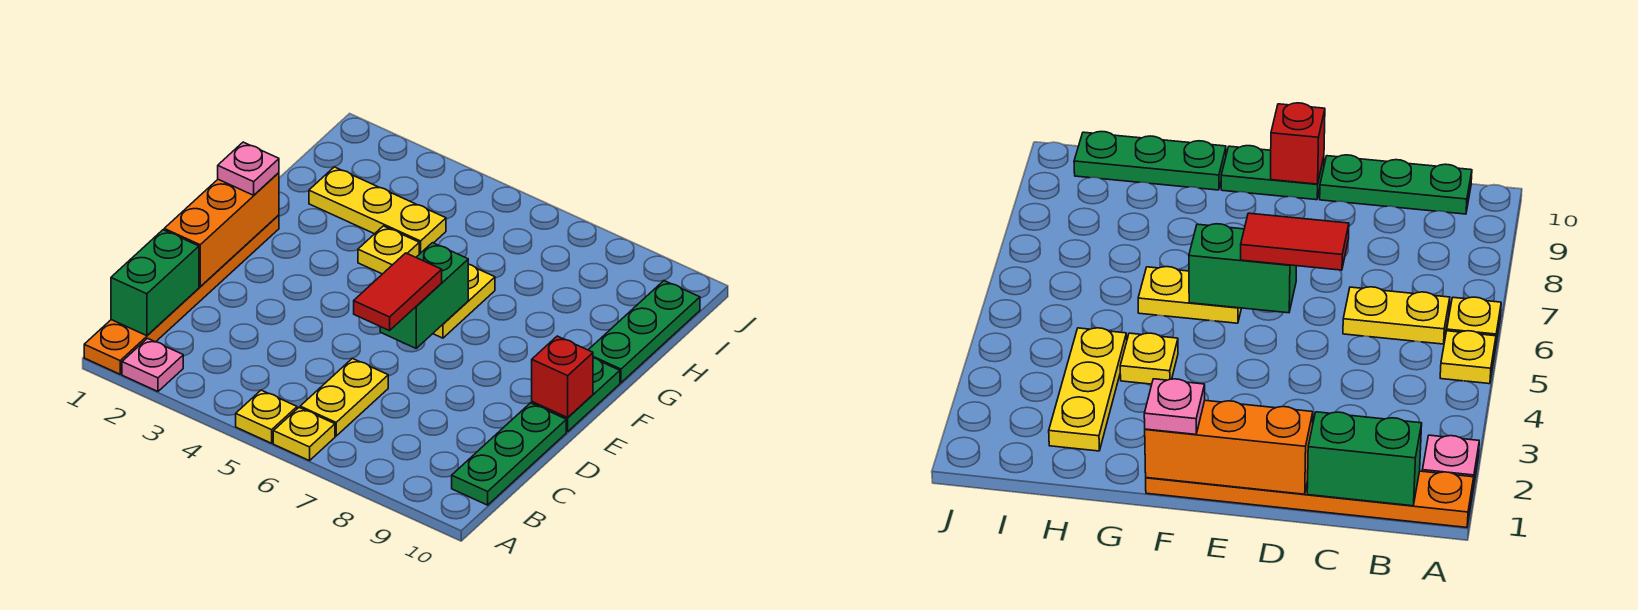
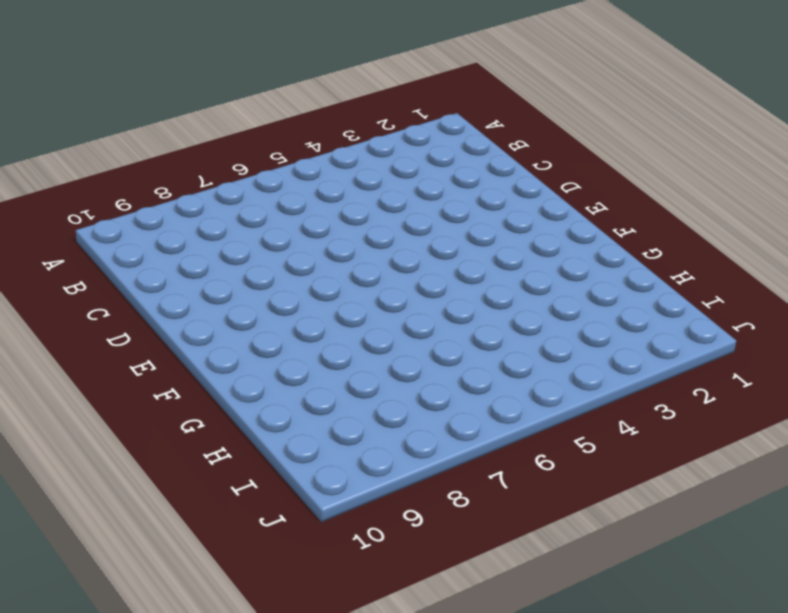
none -> orange 1x6 plate [84,215,279,374]
none -> pink 1x1 plate [122,338,183,391]
none -> yellow 1x1 plate [236,390,297,443]

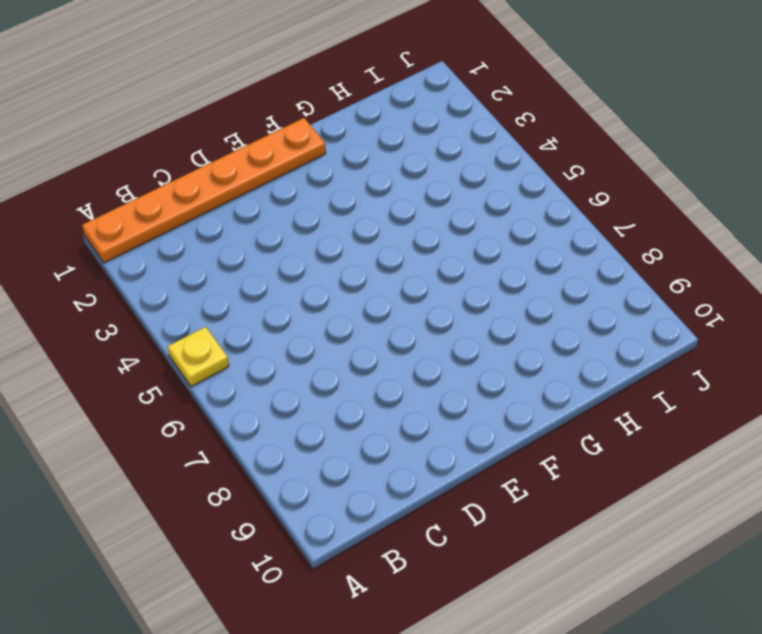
none -> pink 1x1 plate [122,338,183,391]
none -> yellow 1x1 plate [273,408,335,461]
none -> yellow 1x2 plate [300,358,388,436]

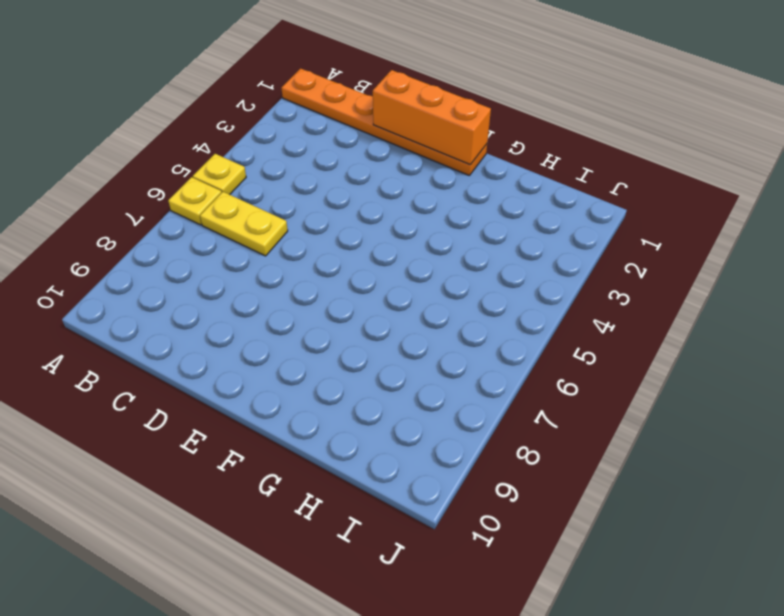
none -> pink 1x1 plate [122,338,183,391]
none -> green 1x3 plate [452,403,566,505]
none -> green 1x2 plate [532,358,620,432]

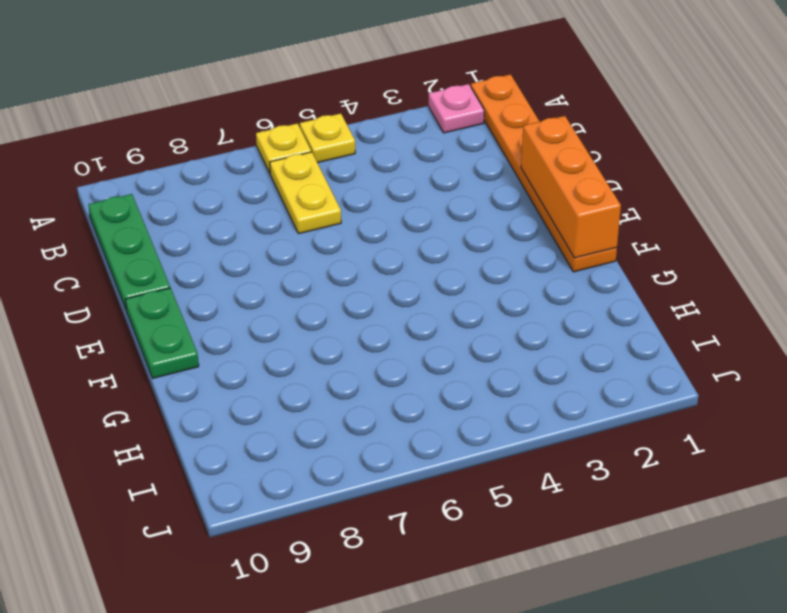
none -> yellow 1x2 plate [433,264,495,338]
none -> yellow 1x1 plate [358,226,419,274]
none -> green 1x3 plate [589,281,700,383]

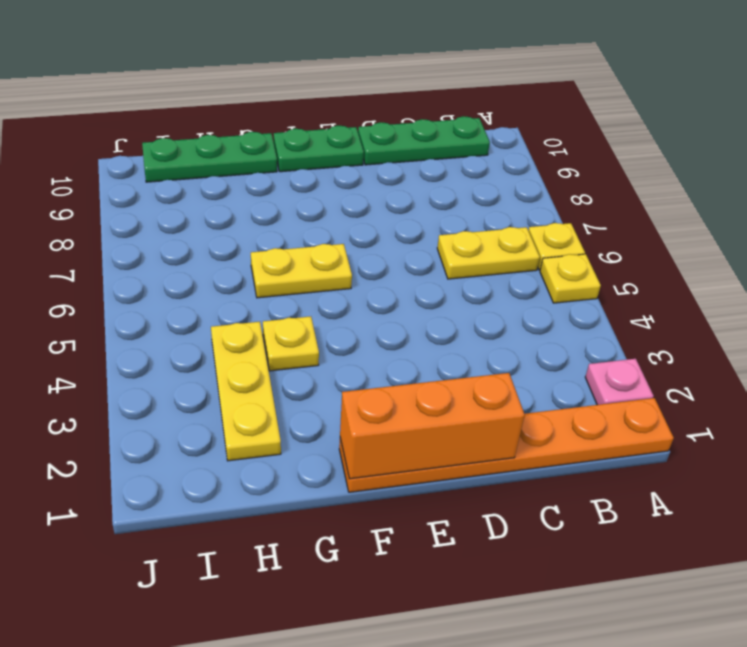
none -> green 1x2 brick [111,230,199,336]
none -> green 1x2 brick [380,243,468,348]
none -> red 1x1 brick [532,336,593,417]

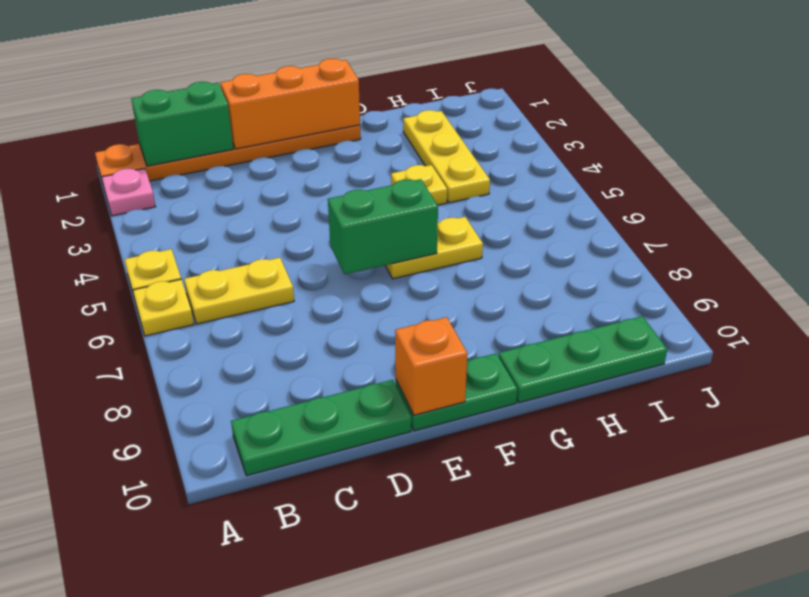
orange 1x1 brick [395,317,467,415] -> red 1x1 brick [532,336,593,417]
none -> red 1x2 tile [354,253,442,331]
none -> pink 1x1 plate [218,142,279,195]

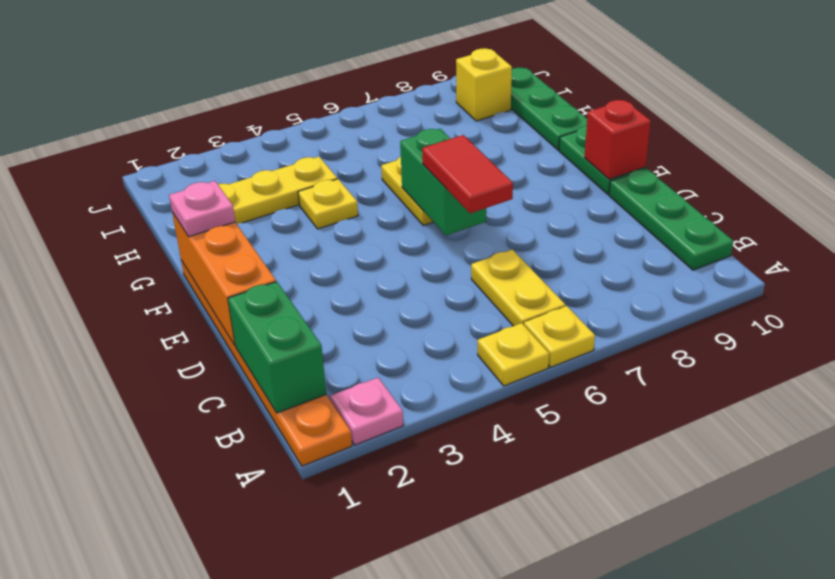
yellow 1x1 brick [456,48,512,121] -> none

